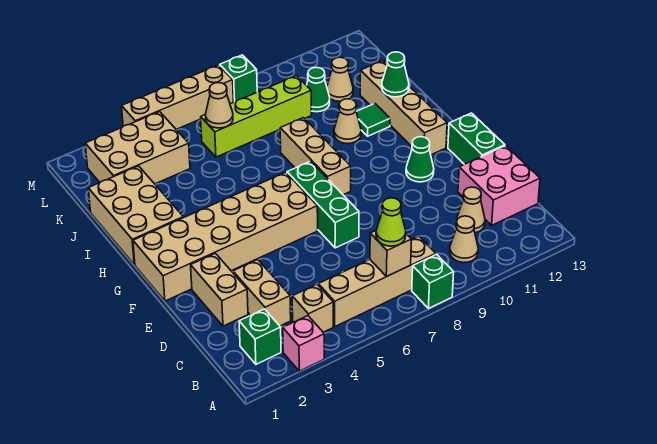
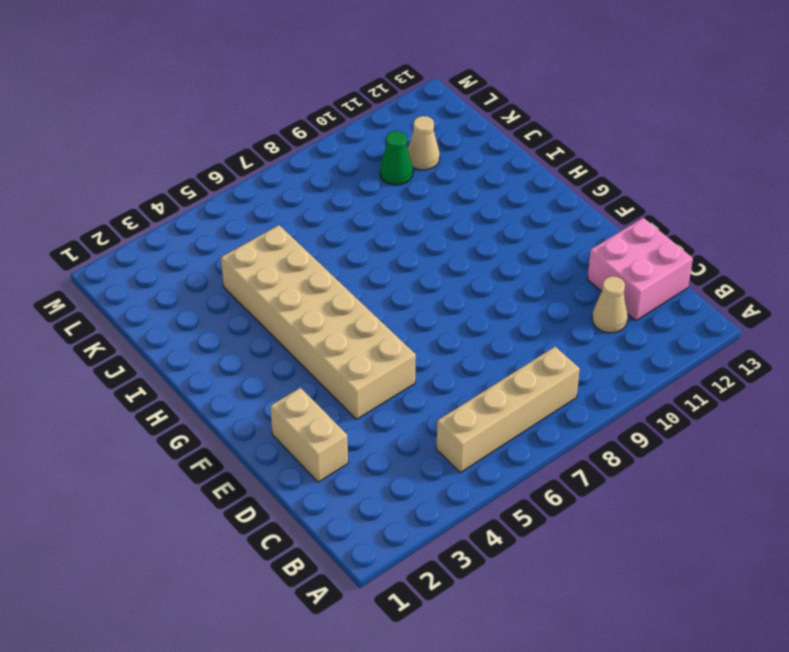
tan 2x6 brick [221,225,416,419] -> tan 2x6 brick turned to [133,172,318,301]
none -> pink 1x1 brick [283,316,324,371]
none -> green 1x1 brick [412,254,454,309]
none -> green 1x1 brick [239,309,281,364]

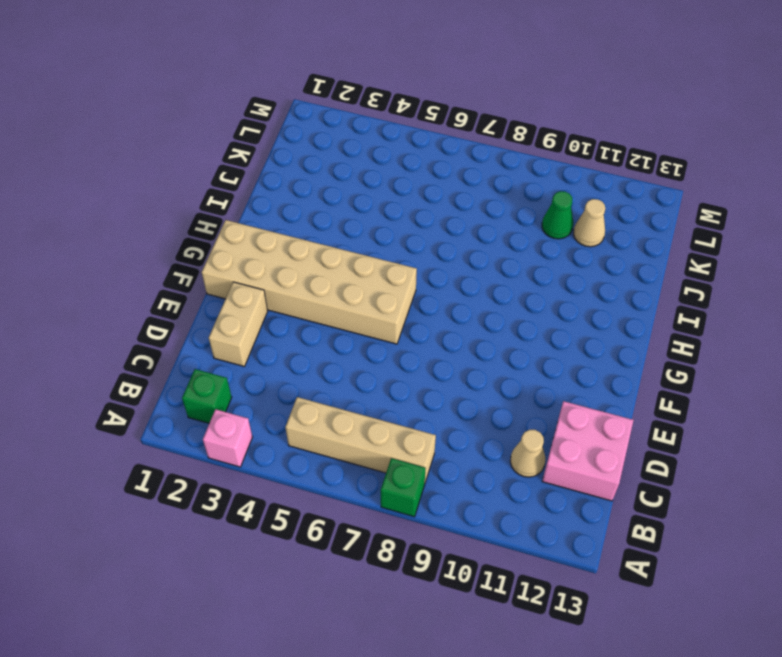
none -> tan 1x1 brick [292,284,333,332]
none -> tan 1x1 cone [450,216,478,262]
none -> tan 1x2 brick [233,260,291,326]

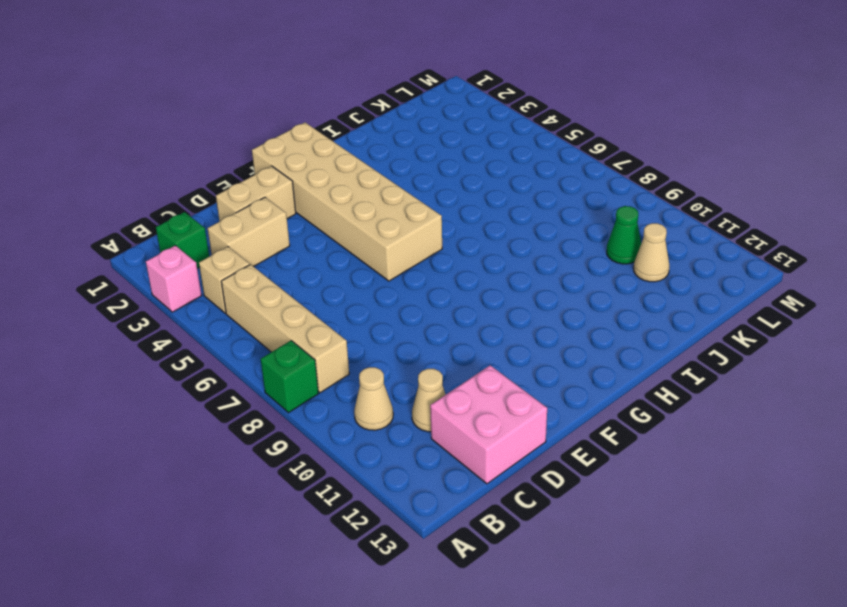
none -> green 1x3 brick [287,161,359,248]
none -> green 1x2 brick [448,113,505,164]
none -> green 1x1 cone [406,137,434,182]

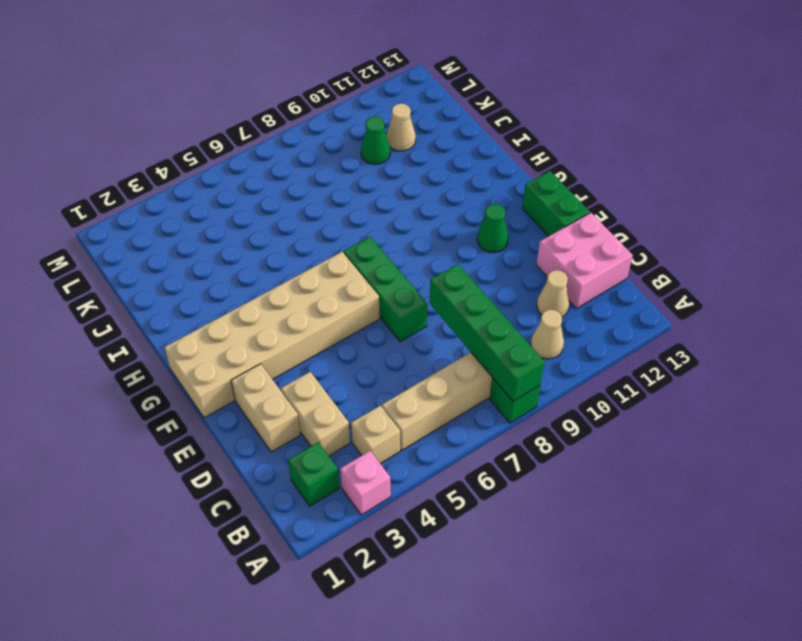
green 1x4 brick [430,264,544,401] -> none
none -> tan 1x3 brick [280,118,351,195]
none -> tan 1x4 brick [360,61,447,155]
none -> tan 2x3 brick [88,166,183,265]

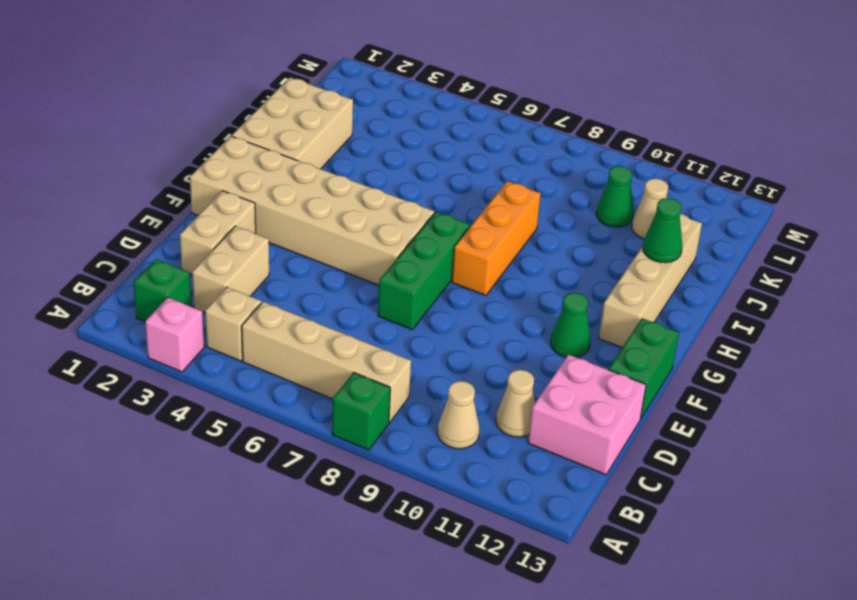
orange 1x3 brick [452,181,541,295] -> tan 1x3 brick [280,118,351,195]
none -> tan 1x1 cone [334,99,361,144]
none -> green 1x1 tile [356,104,390,136]
none -> tan 2x3 brick [85,112,190,184]

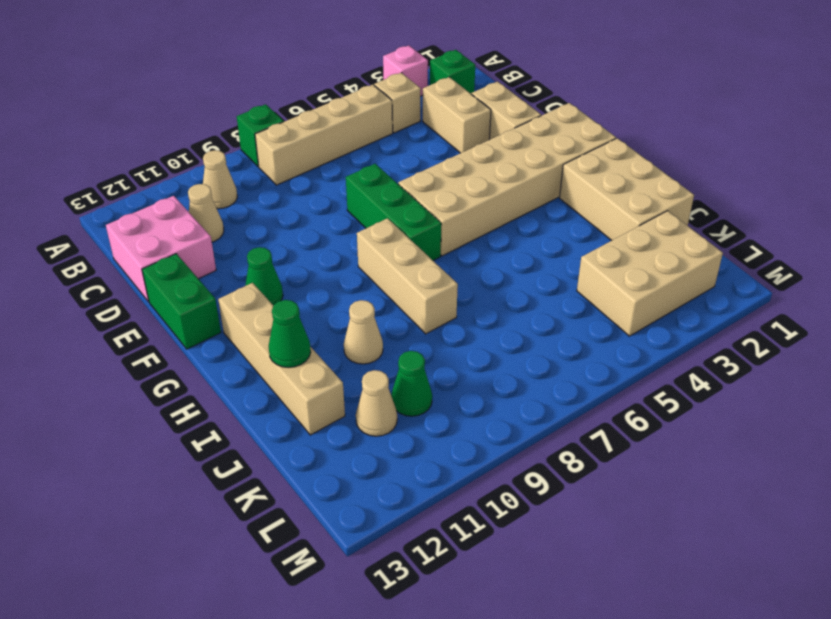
none -> green 1x1 tile [356,104,390,136]
none -> lime 1x4 brick [201,76,311,157]
none -> tan 1x4 brick [122,65,233,129]

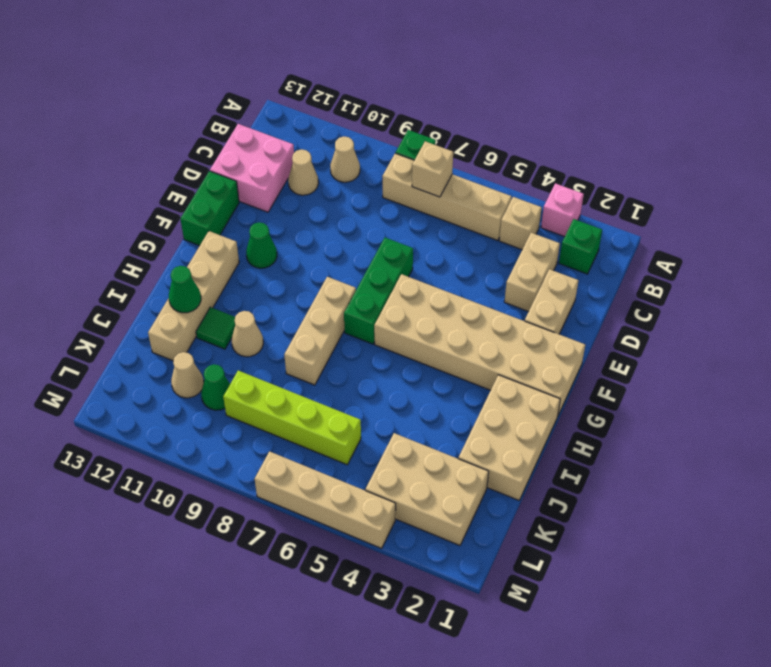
none -> green 1x1 brick [220,55,257,102]
none -> tan 1x1 cone [205,83,233,128]
none -> lime 1x1 cone [376,198,406,246]

